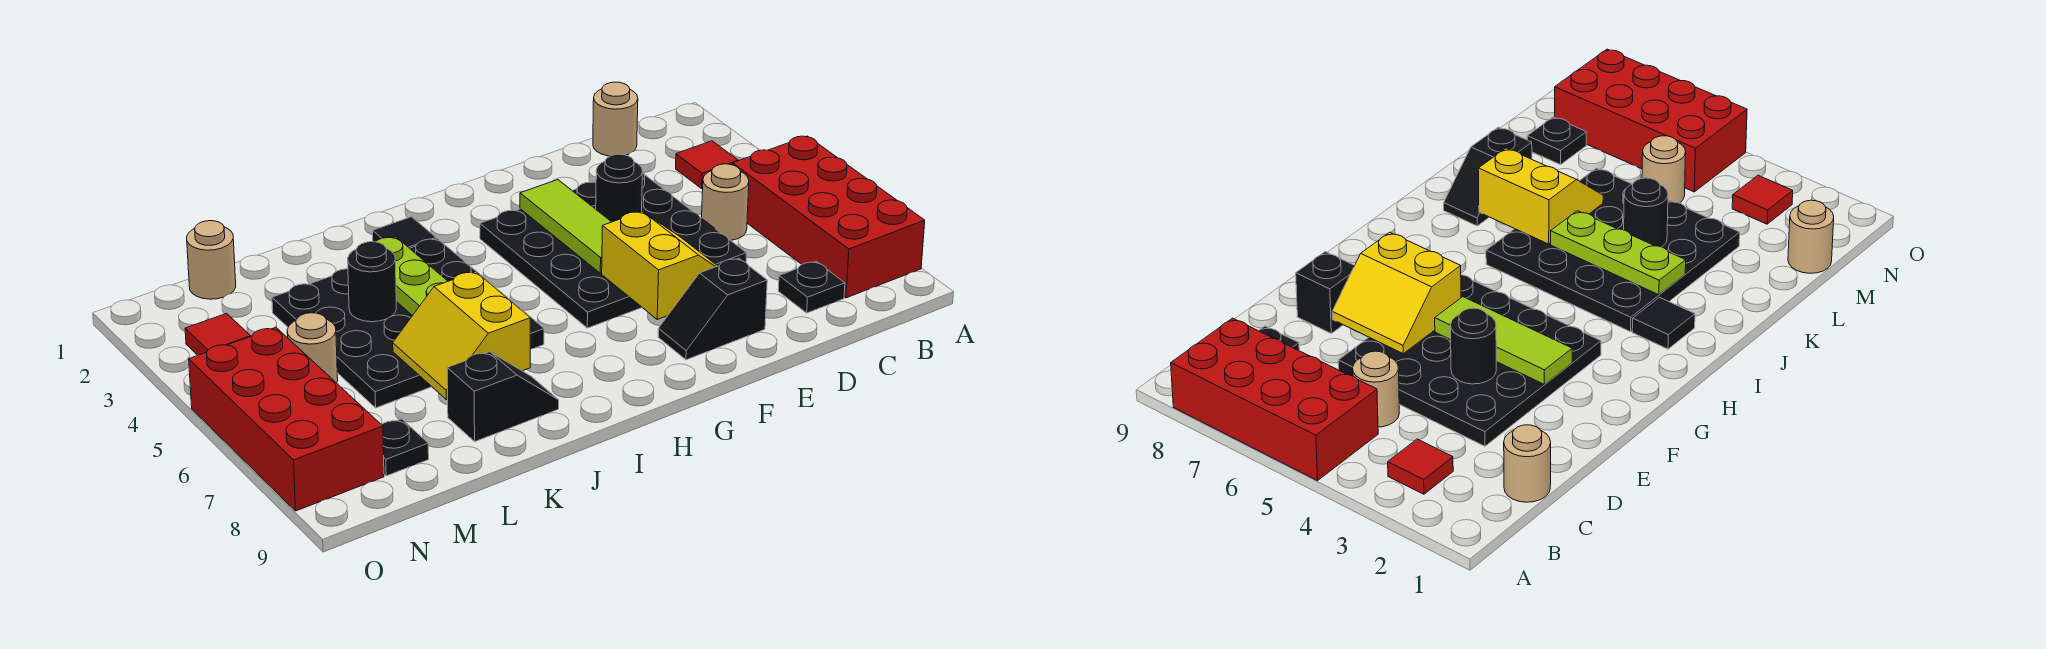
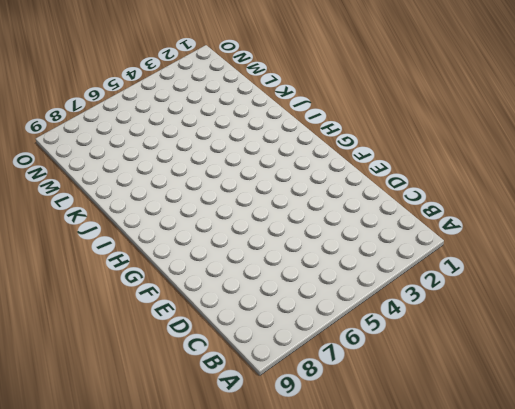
none -> red 2x4 brick [733,136,925,298]
none -> red 1x1 tile [676,141,738,188]
none -> tan 1x1 round brick [593,82,638,156]

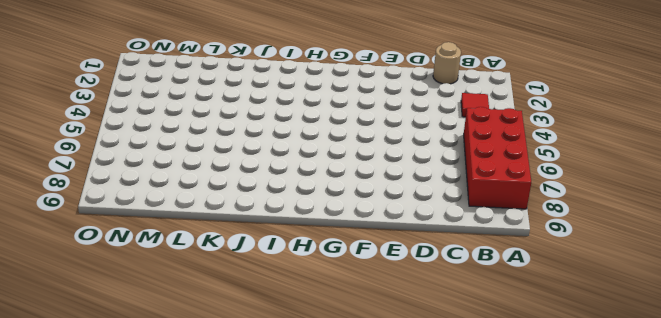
none -> tan 1x1 round brick [702,164,749,240]
none -> black 1x1 plate [778,261,845,313]
none -> black 4x4 plate [480,172,746,328]

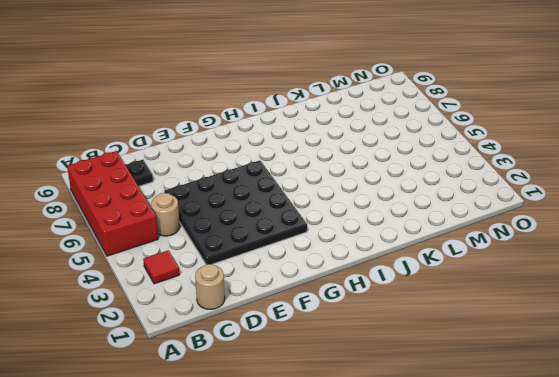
none -> black 1x2 slope [658,258,767,360]
none -> black 1x1 tile [373,217,436,248]
none -> black 4x4 plate [272,239,544,408]

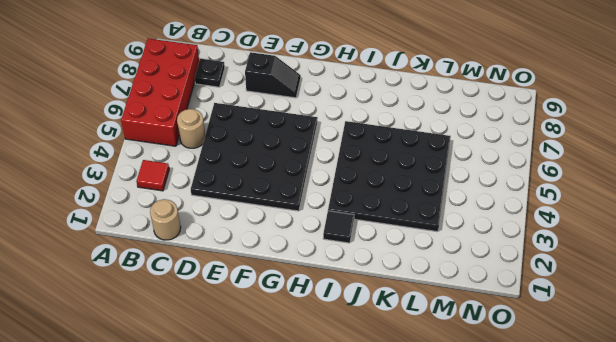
none -> black 1x2 slope [447,352,559,441]
none -> tan 1x1 round brick [187,221,236,299]
none -> tan 1x1 round brick [287,313,338,383]

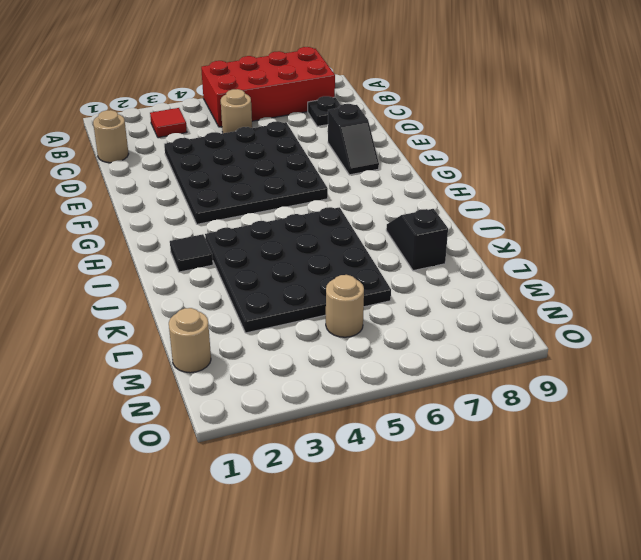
none -> black 1x1 plate [382,419,429,476]
none -> red 1x1 tile [185,313,250,355]
none -> red 2x4 brick [189,327,384,511]

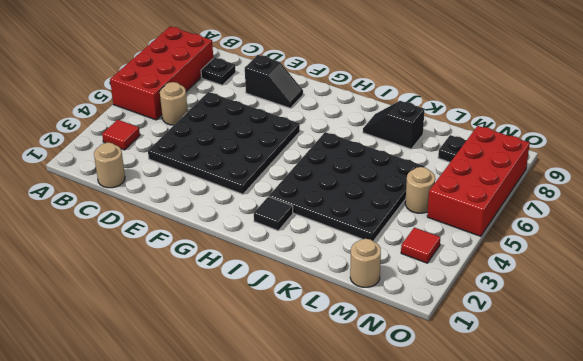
none -> black 1x1 round brick [596,154,642,222]
none -> yellow 2x2 slope [602,211,717,319]
none -> lime 1x3 tile [520,180,611,273]

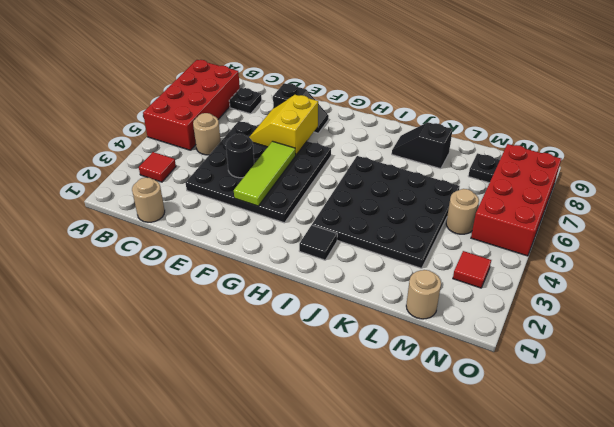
none -> lime 1x3 plate [376,237,448,316]
none -> yellow 2x2 slope [393,272,530,400]
none -> black 1x1 round brick [348,242,396,322]

